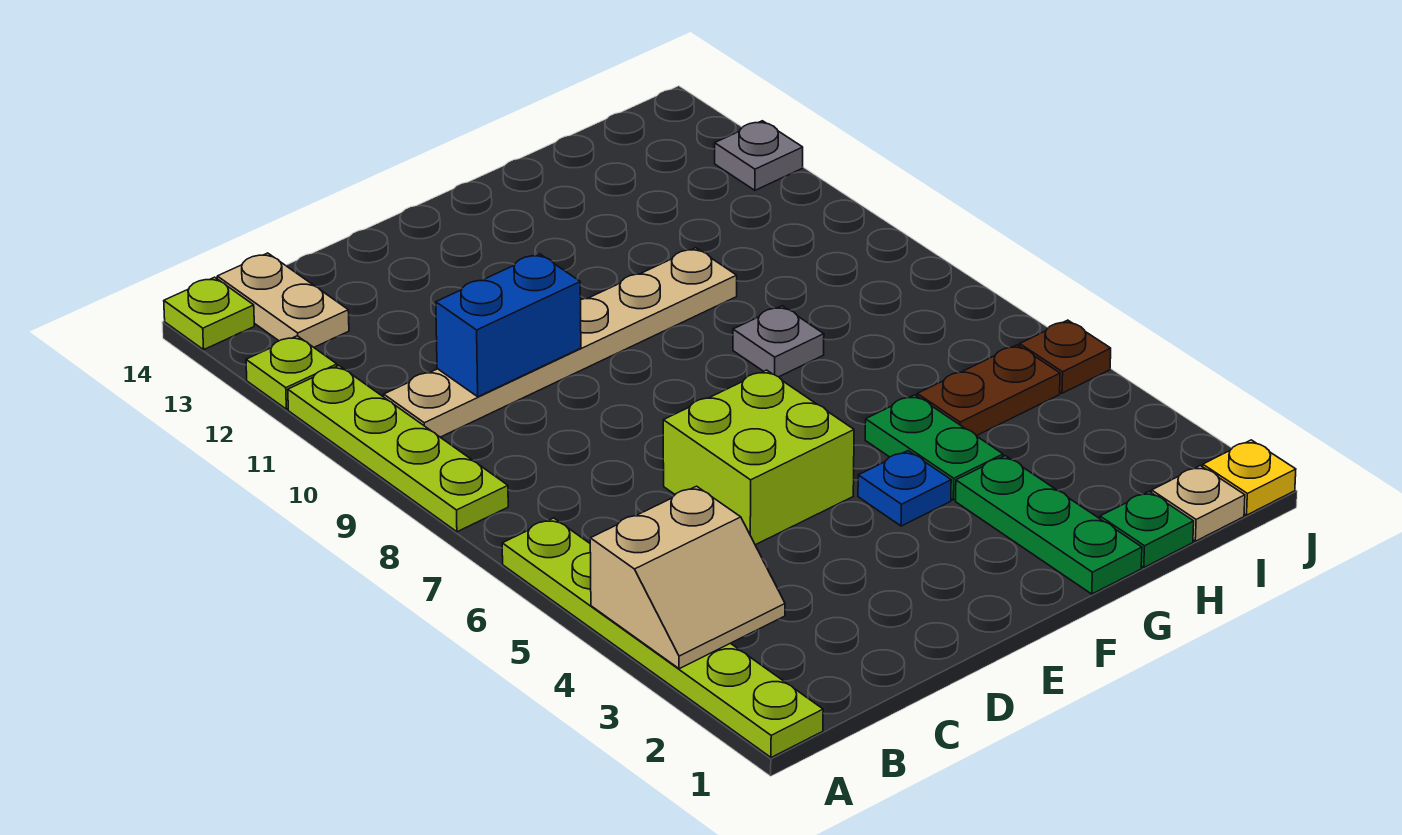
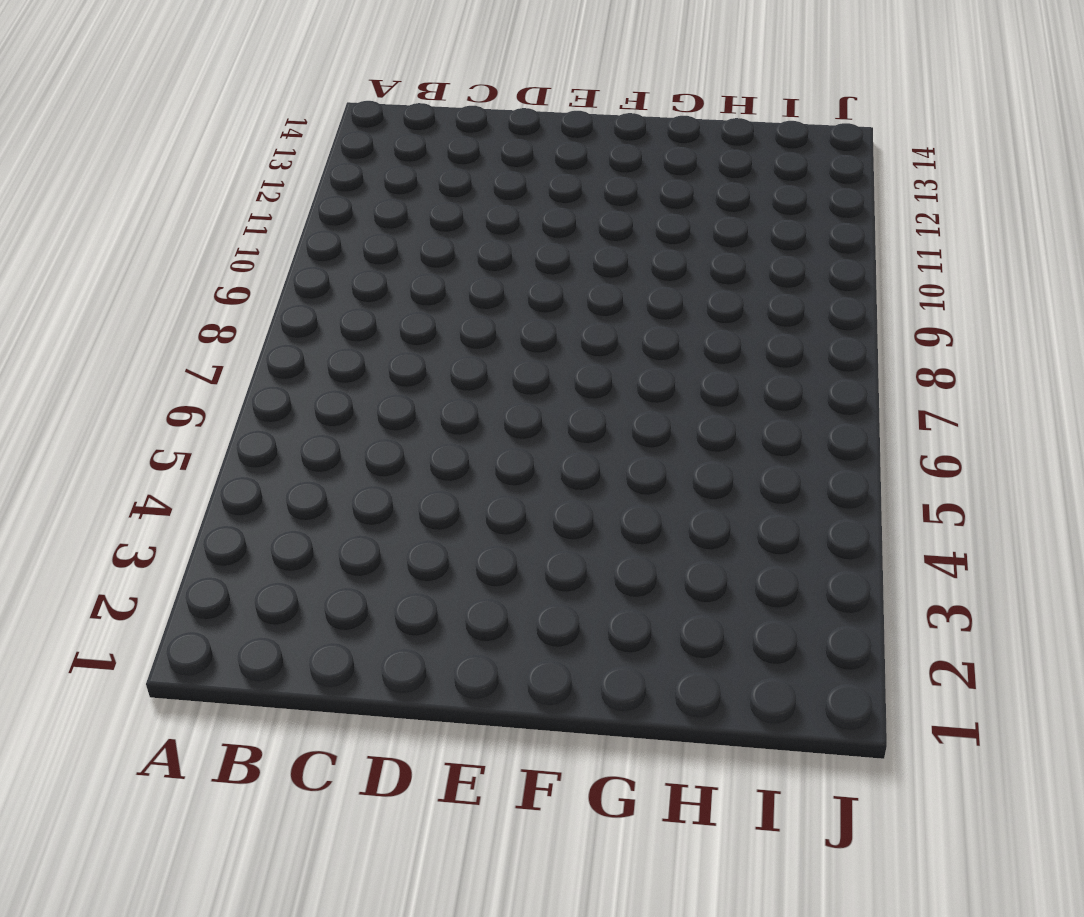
none -> lime 1x6 plate [502,518,823,758]
none -> lime 1x4 plate [288,366,508,532]
none -> lime 1x1 plate [246,336,337,409]

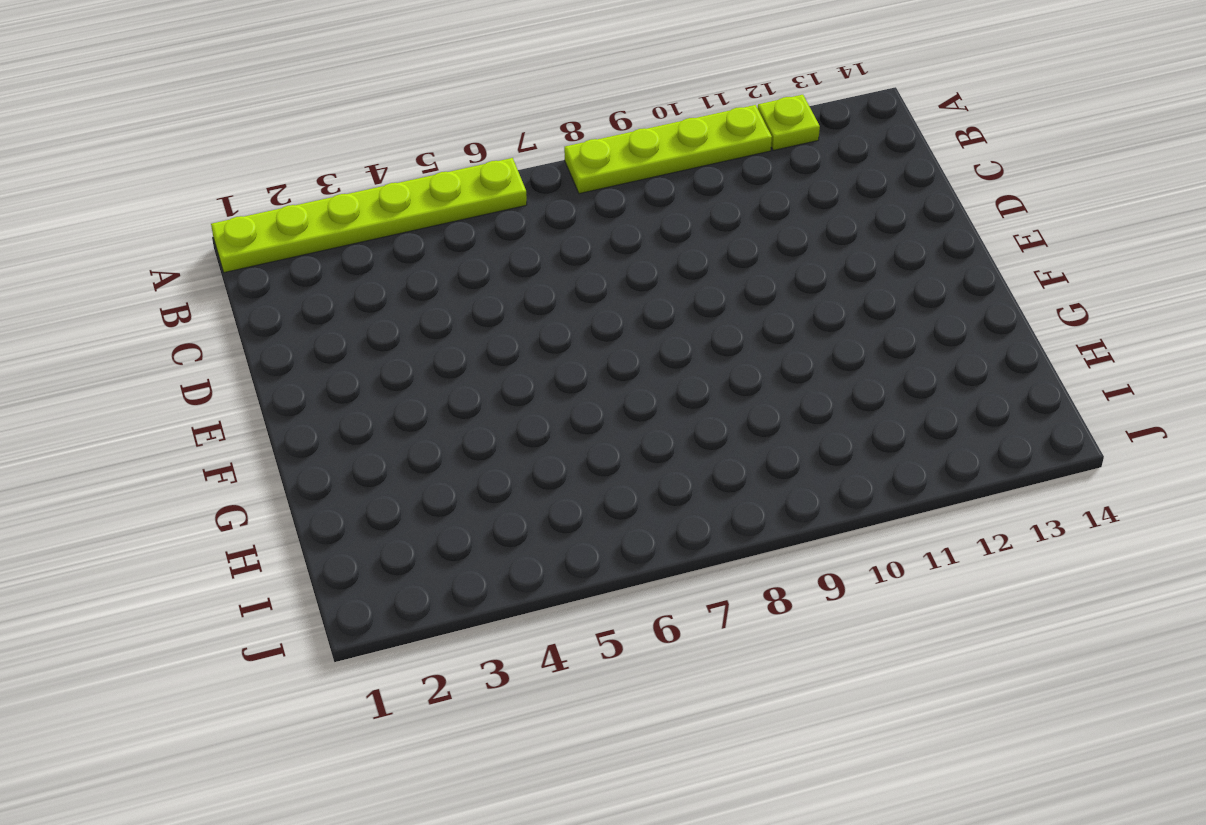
none -> lime 1x1 plate [164,277,254,350]
none -> tan 1x6 plate [384,248,737,437]
none -> tan 1x2 plate [217,253,349,347]

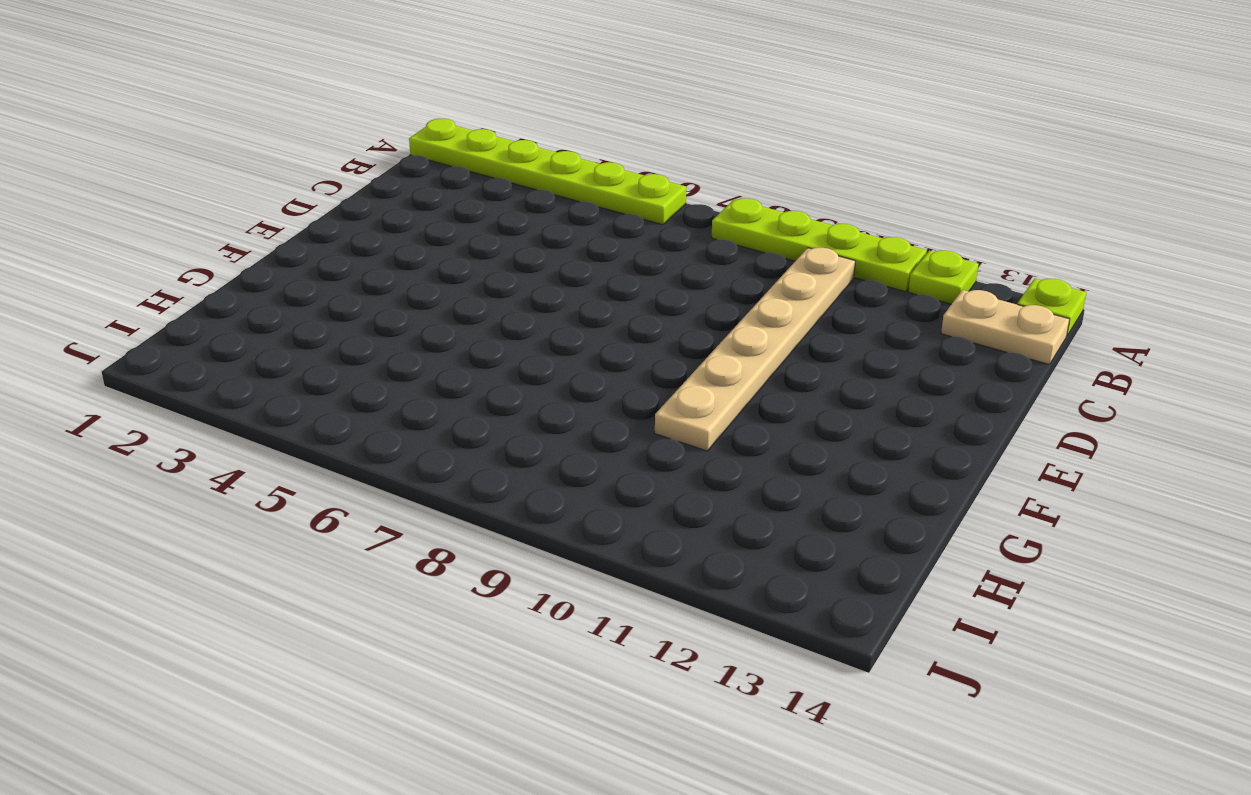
none -> lime 2x2 brick [663,370,854,545]
none -> blue 1x1 plate [858,451,951,526]
none -> green 1x3 plate [956,456,1142,594]

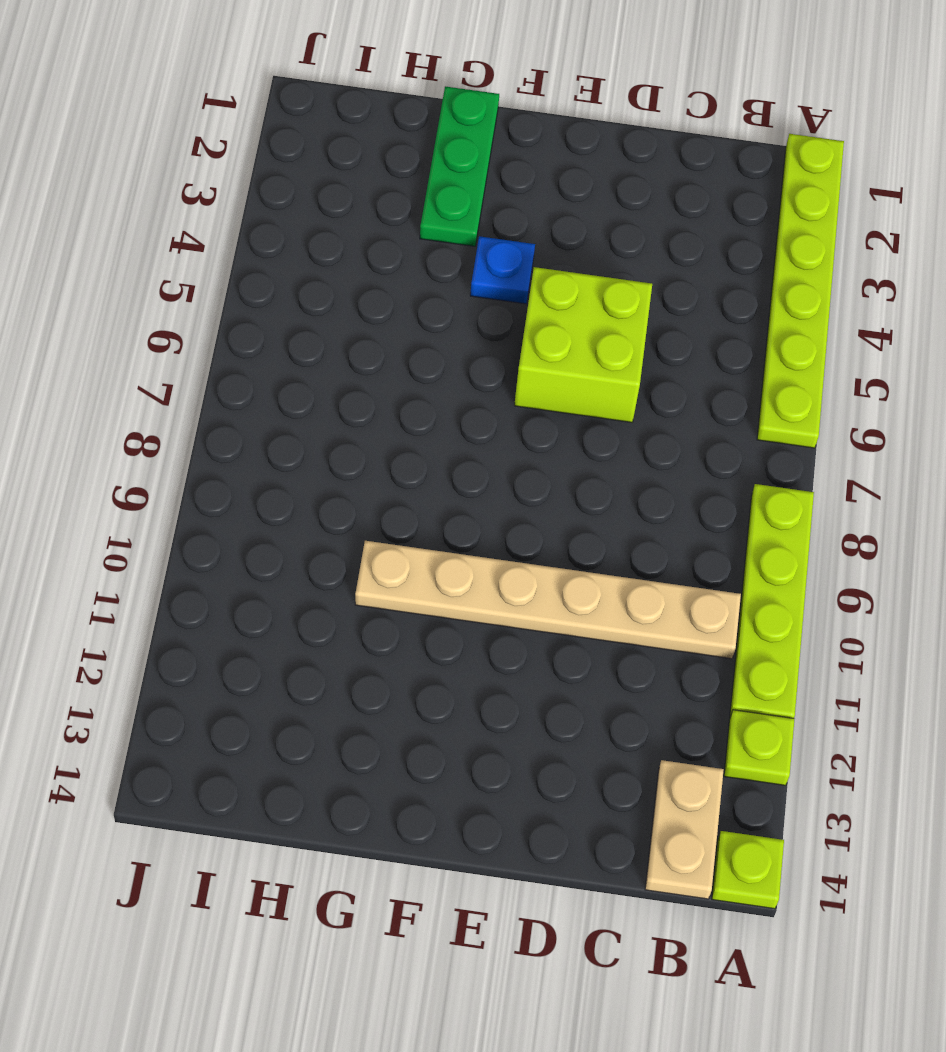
none -> green 1x2 plate [865,395,1003,500]
none -> grey 1x1 plate [733,306,824,377]
none -> green 1x1 plate [1100,491,1194,567]

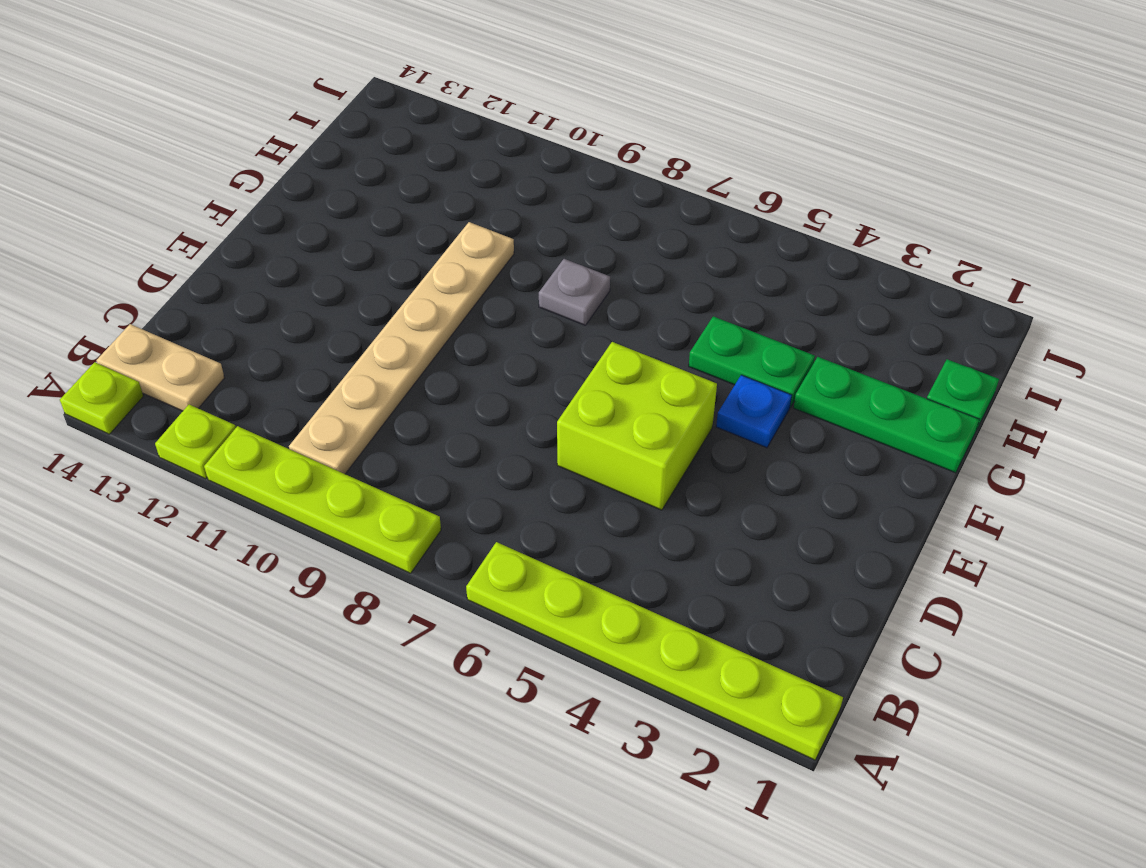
none -> brown 1x2 plate [917,345,1060,436]
none -> tan 1x1 plate [1152,466,1245,541]
none -> yellow 1x1 plate [1203,440,1296,515]

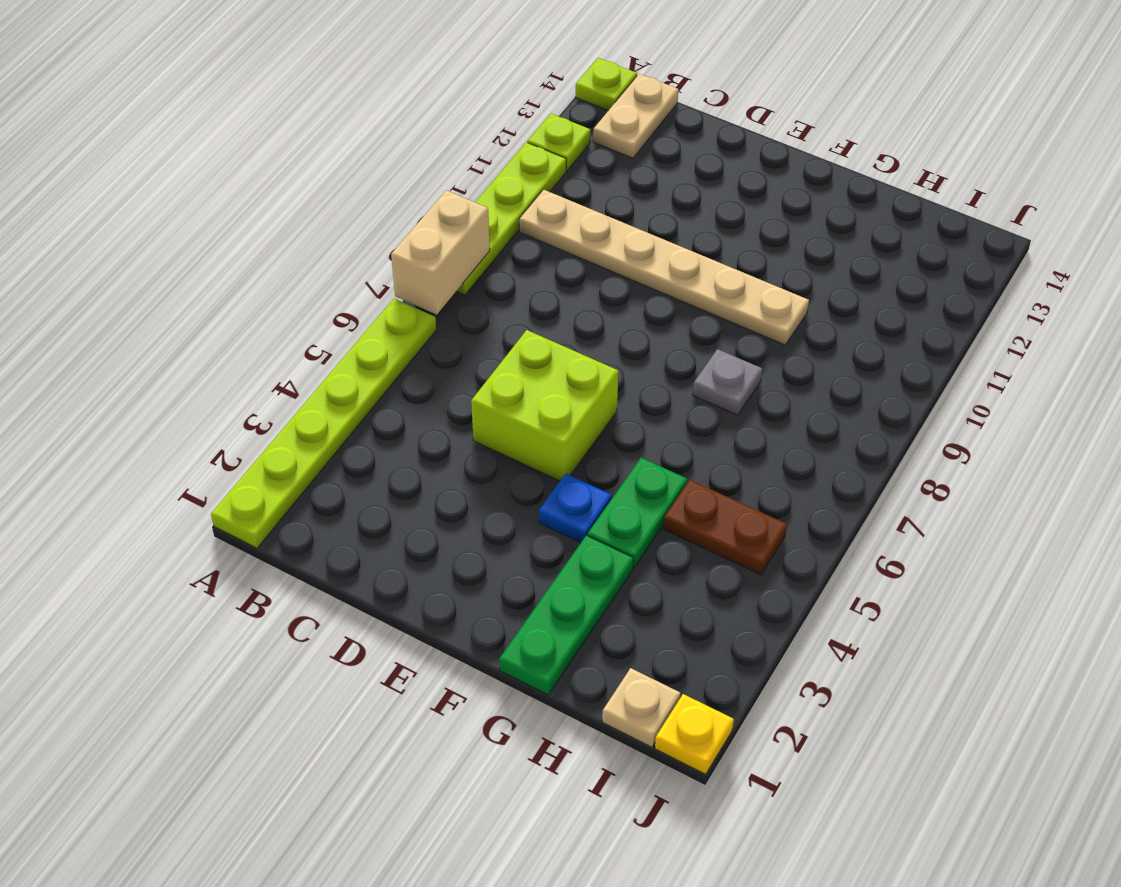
tan 1x2 brick [391,190,490,315] -> none
none -> green 1x1 plate [1100,491,1194,567]
none -> brown 1x1 plate [1020,320,1111,393]
none -> grey 1x1 plate [715,121,803,190]

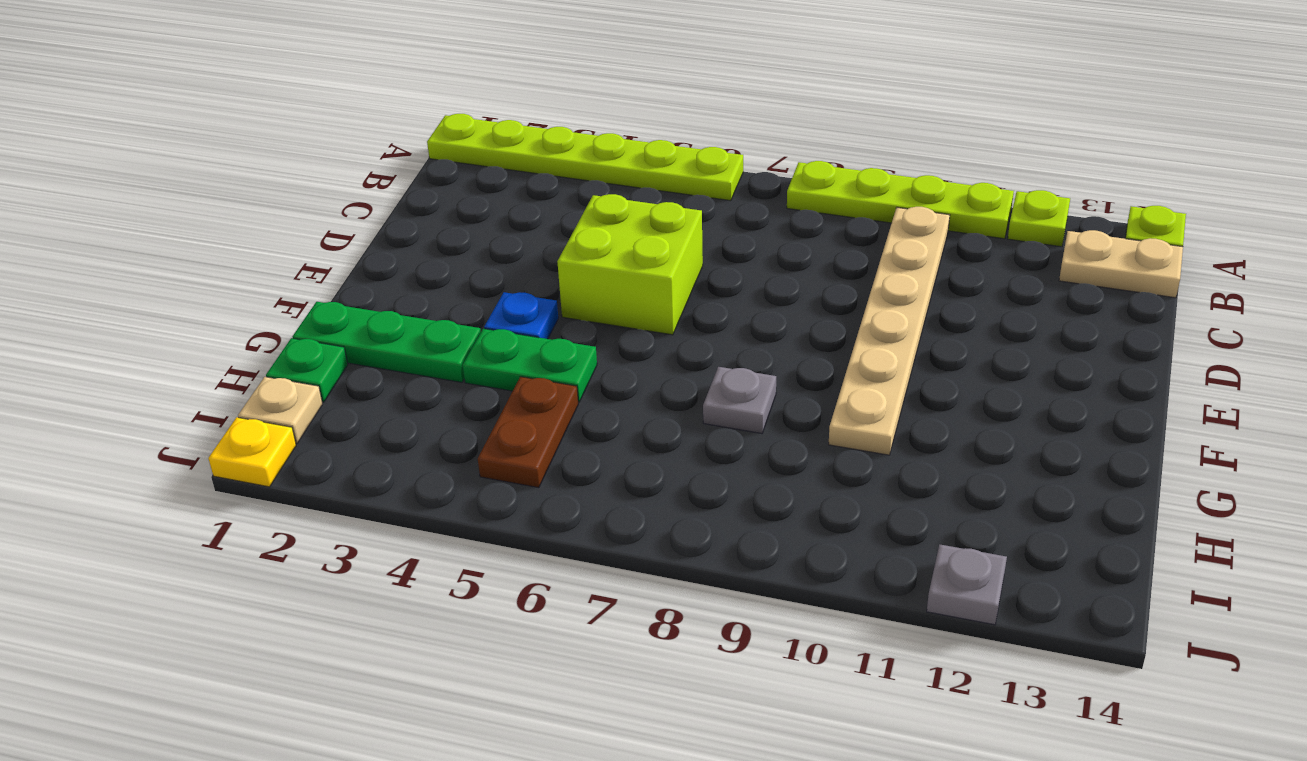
none -> brown 1x1 plate [1020,320,1111,393]
none -> tan 2x2 slope [590,486,785,669]
none -> blue 1x2 brick [436,254,581,397]

